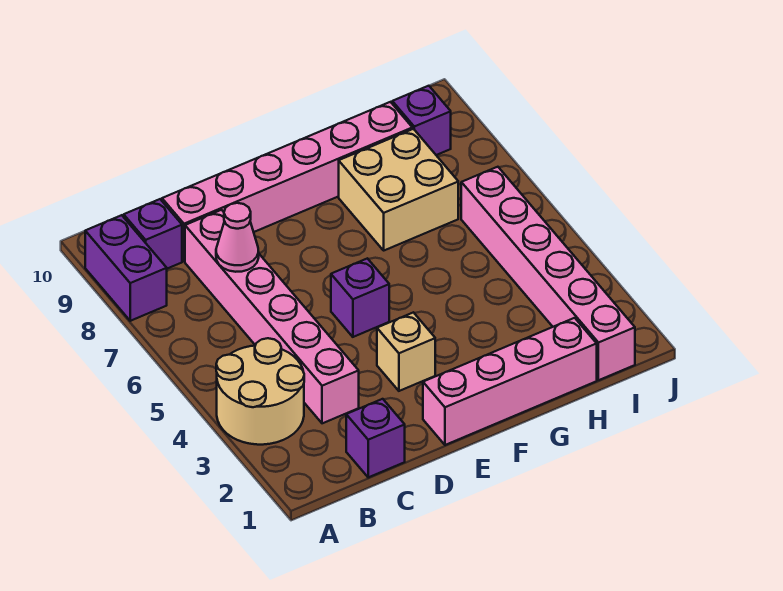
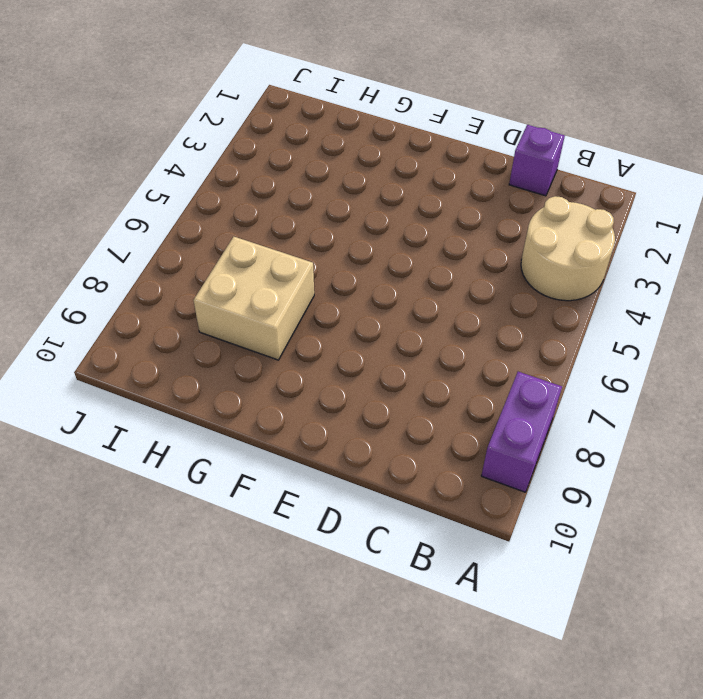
none -> purple 1x1 brick [124,199,182,269]
none -> pink 1x6 brick [185,210,359,423]
none -> pink 1x6 brick [162,102,412,261]

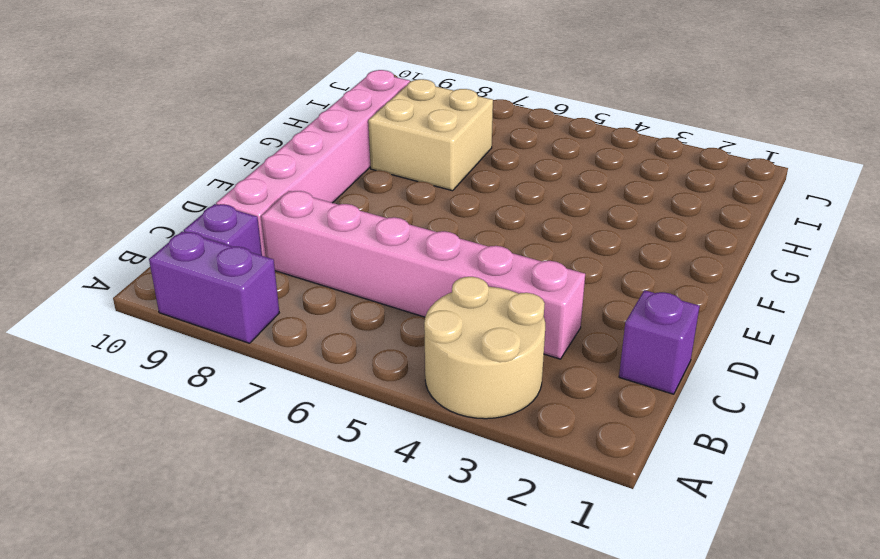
none -> pink 1x4 brick [423,318,597,445]
none -> tan 1x1 brick [377,312,435,391]
none -> purple 1x1 brick [331,258,389,337]

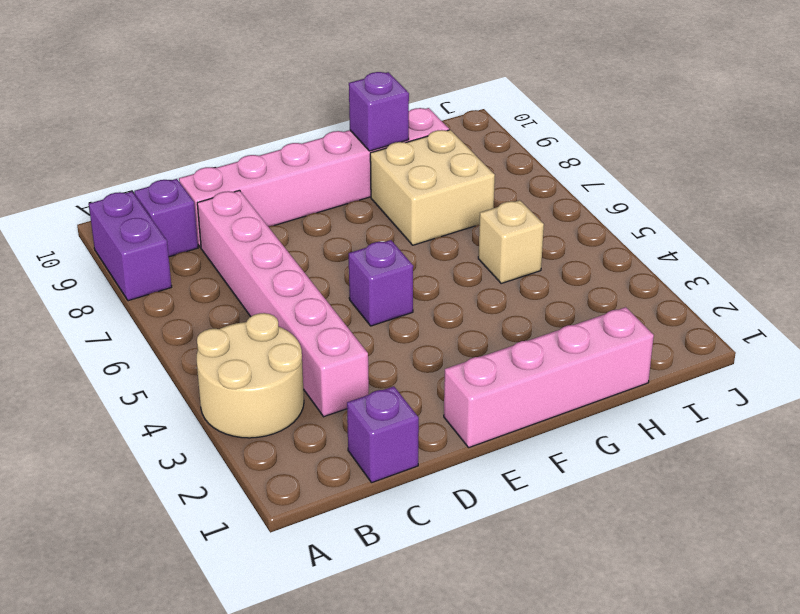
purple 1x1 brick [349,72,409,151] -> purple 1x1 brick moved to [392,86,451,155]
tan 1x1 brick [478,200,544,283] -> tan 1x1 brick moved to [377,312,435,391]
none -> pink 1x6 brick [461,167,635,380]
none -> pink 1x1 cone [216,203,259,272]

